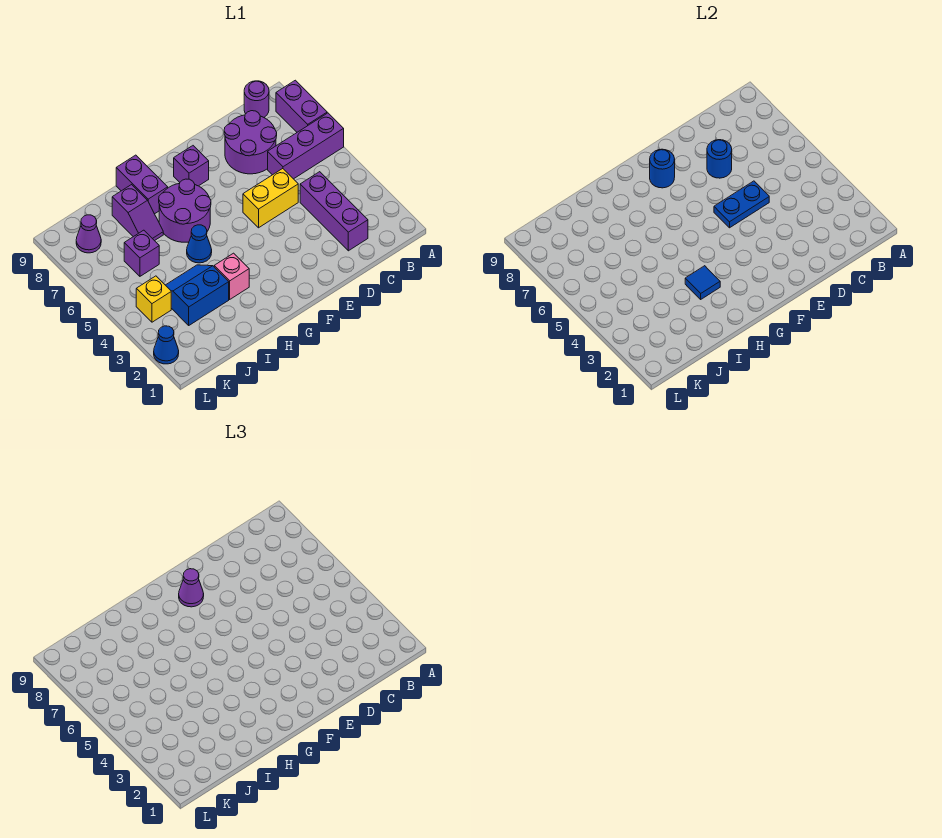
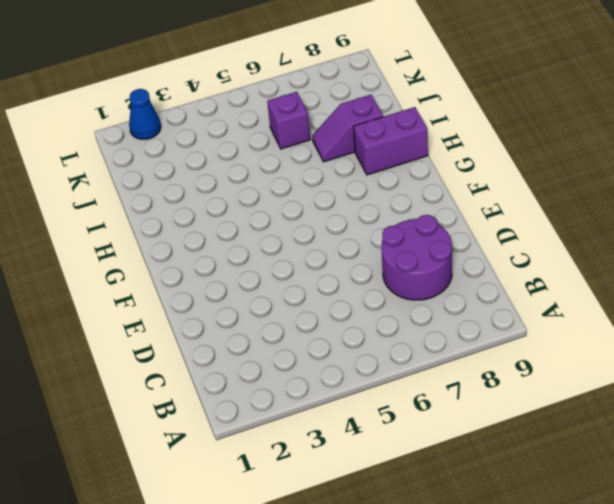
none -> purple 1x3 brick [268,113,344,179]
none -> purple 1x2 brick [276,80,327,132]
none -> purple 1x1 round brick [244,81,269,117]

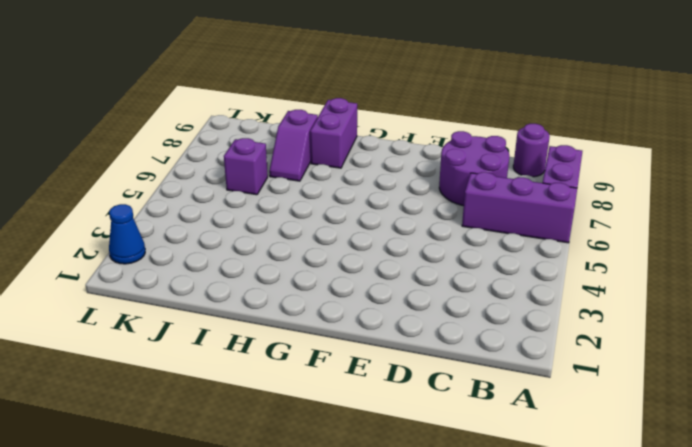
none -> purple 1x3 brick [300,172,368,251]
none -> yellow 1x2 brick [243,169,298,228]
none -> purple 1x1 brick [174,146,209,186]

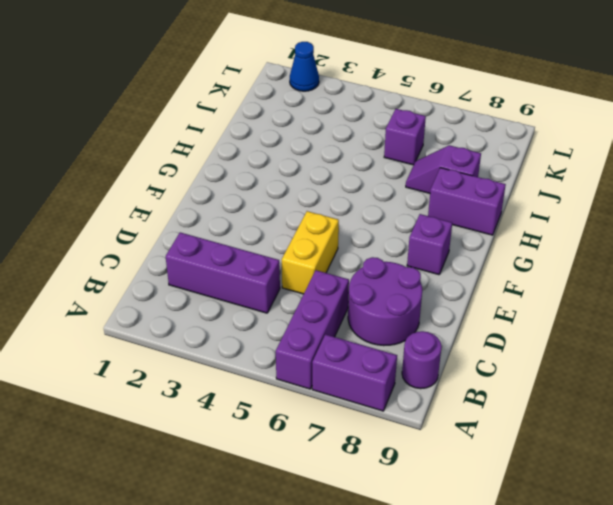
none -> purple 2x2 round brick [159,179,211,242]
none -> pink 1x1 brick [214,253,249,299]
none -> blue 1x1 cone [187,225,212,263]

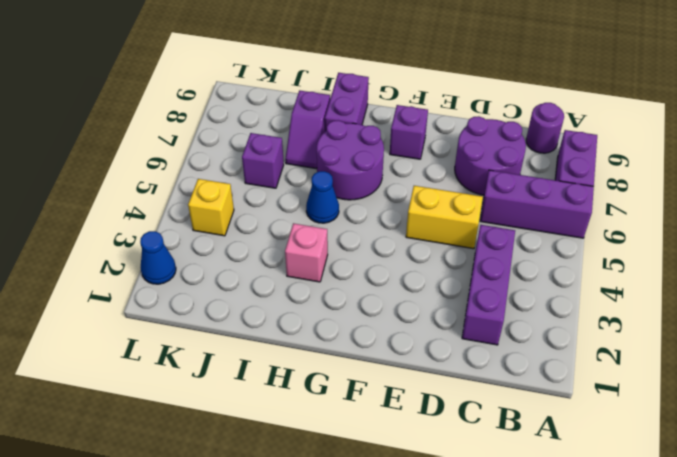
none -> blue 2x2 slope [166,265,229,325]
none -> purple 1x1 cone [76,215,101,253]
none -> blue 1x2 plate [714,181,769,228]

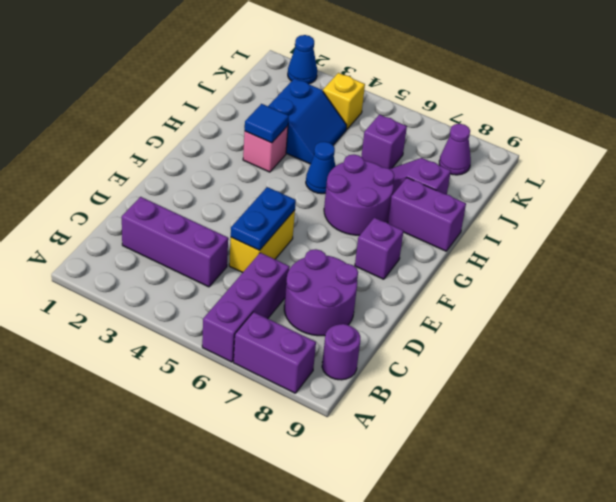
none -> blue 1x1 round brick [707,140,732,178]
none -> blue 1x1 round brick [650,149,675,188]
none -> purple 1x1 cone [179,569,204,607]

